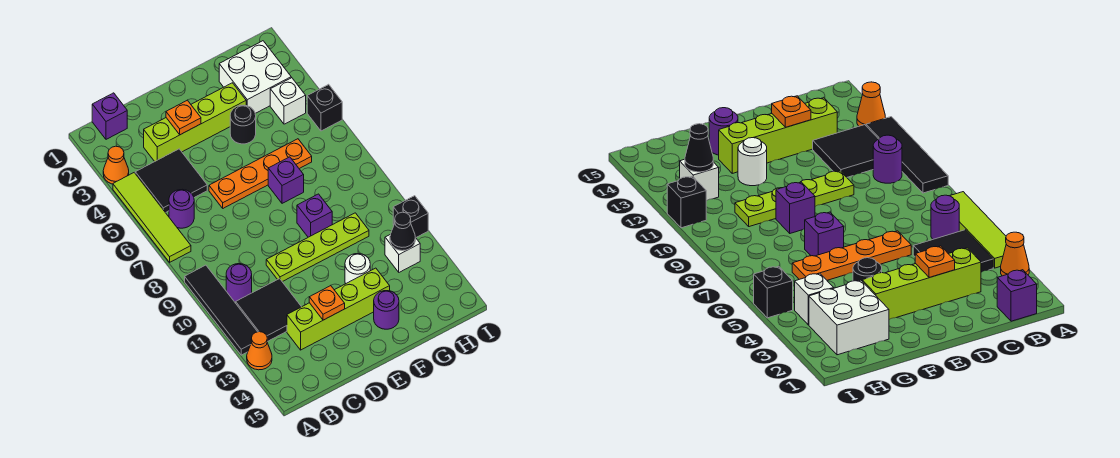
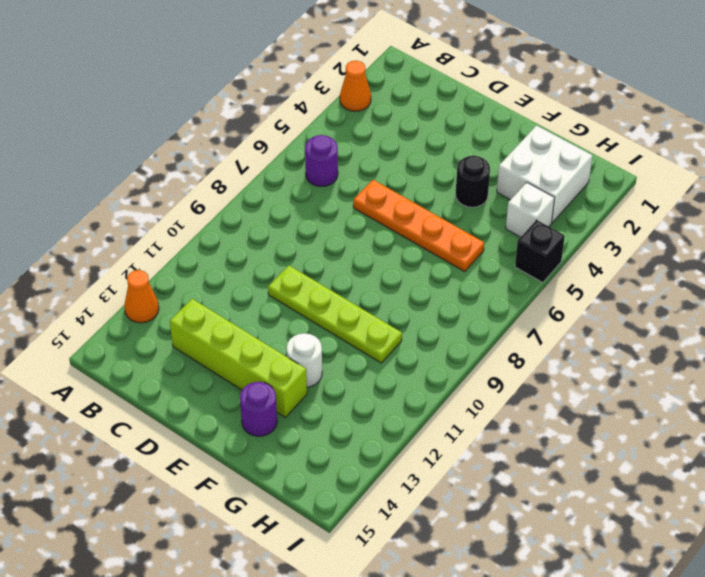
none -> lime 1x4 tile [113,173,191,262]
none -> black 1x4 tile [185,265,257,355]
none -> purple 1x1 brick [92,93,127,139]

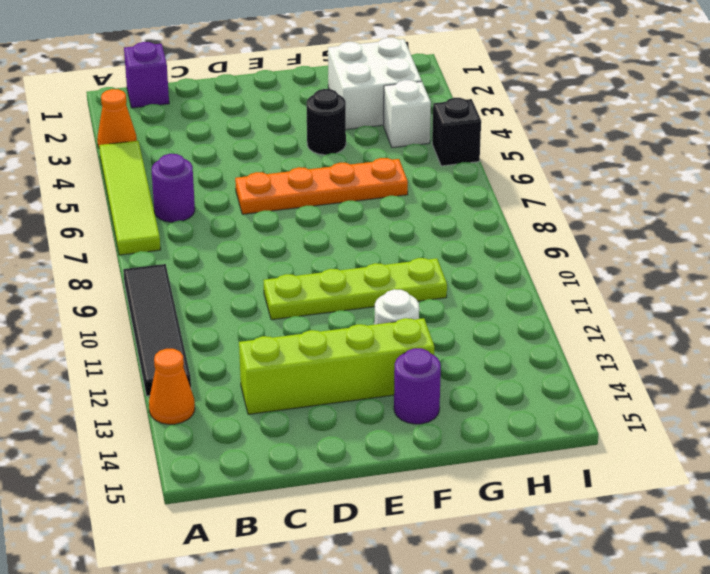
none -> black 2x2 tile [135,149,207,213]
none -> purple 1x1 round brick [226,264,252,302]
none -> black 2x2 tile [236,279,301,342]

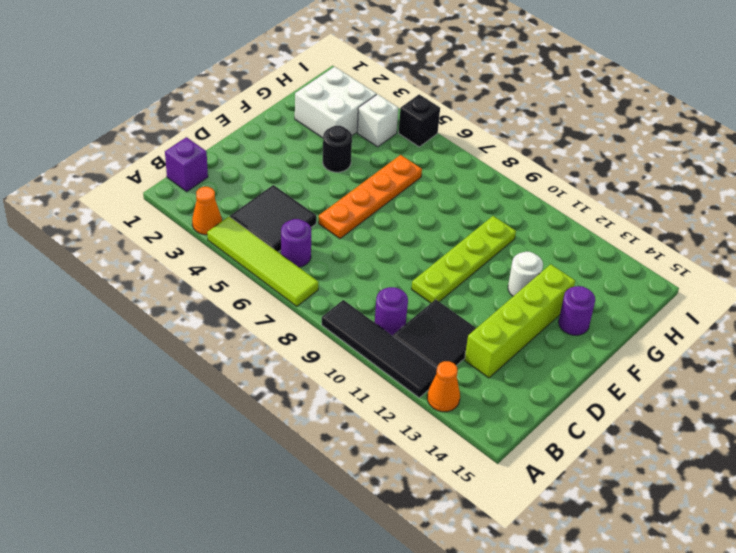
none -> lime 1x4 brick [144,83,246,161]
none -> purple 1x1 brick [268,157,304,203]
none -> purple 1x1 brick [297,194,332,237]

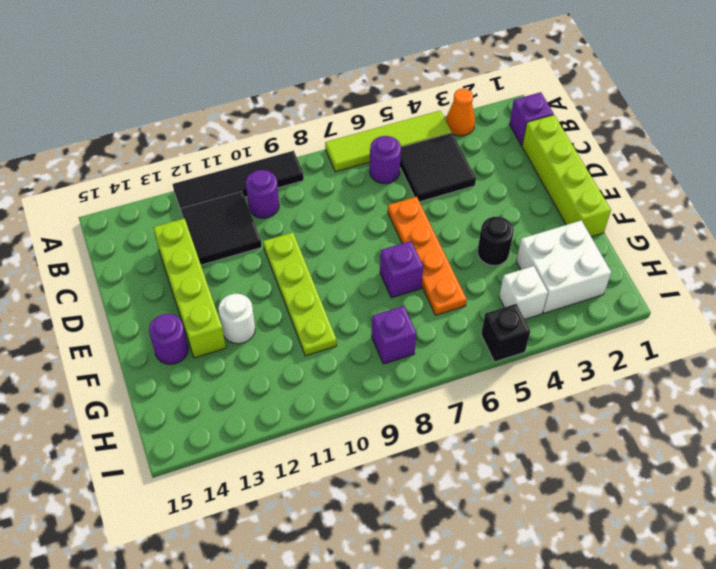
lime 1x4 brick [522,115,611,237] -> lime 1x4 brick moved to [144,83,246,161]
purple 1x1 brick [372,306,416,364] -> purple 1x1 brick moved to [297,194,332,237]
none -> orange 1x1 cone [247,332,272,370]
none -> white 1x1 brick [385,235,420,272]
none -> black 1x1 brick [393,196,428,237]

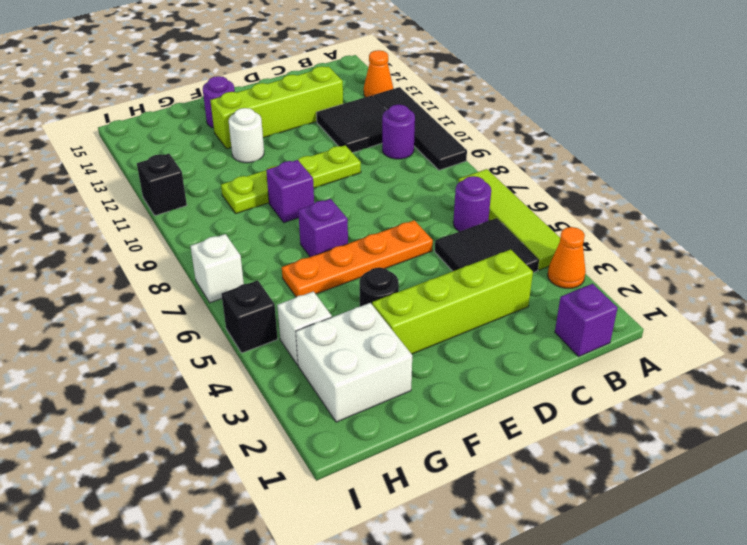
white 1x1 brick [190,234,244,303] -> white 1x1 brick moved to [385,235,420,272]
none -> orange 1x1 plate [166,100,201,135]
none -> orange 1x1 plate [309,286,345,320]
none -> black 1x1 cone [390,212,415,251]

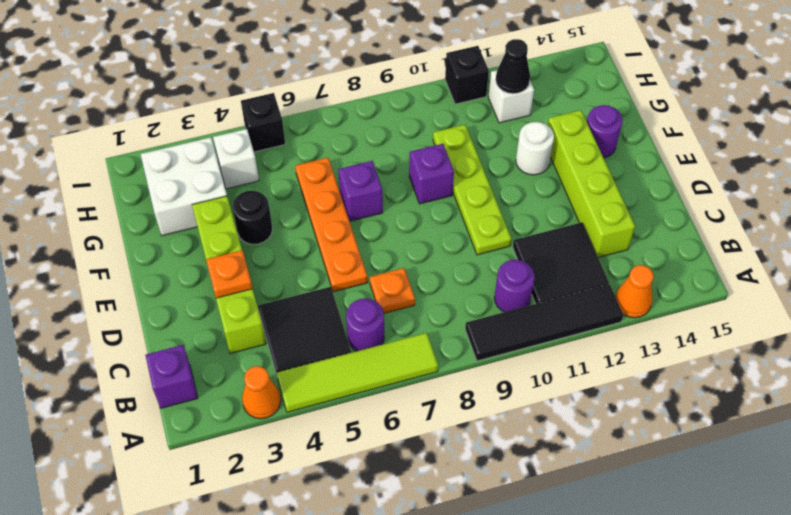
orange 1x1 plate [370,268,415,313] -> orange 1x1 plate moved to [309,286,345,320]

